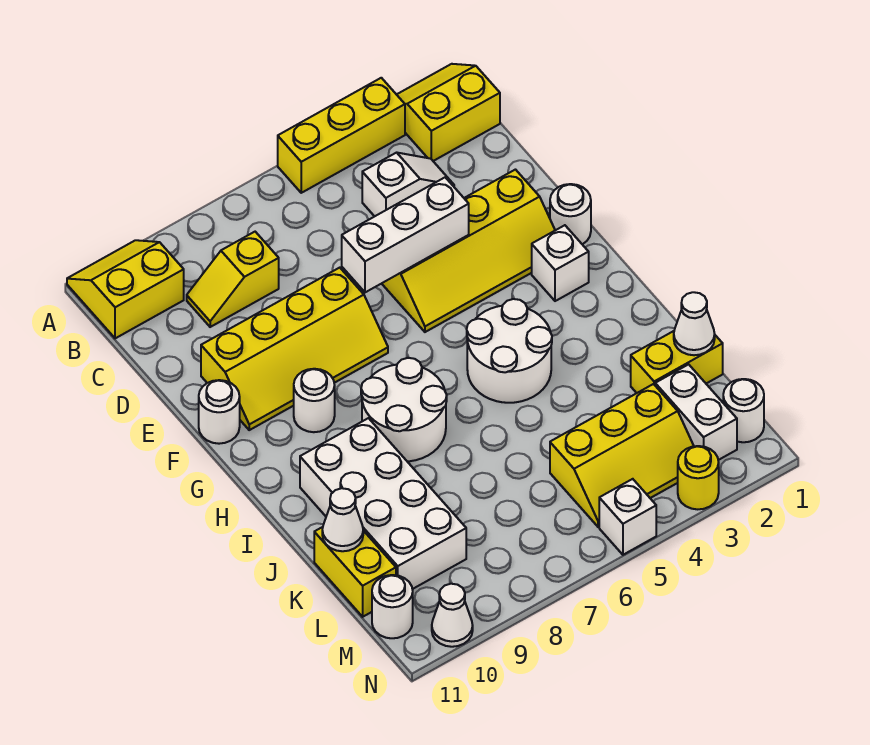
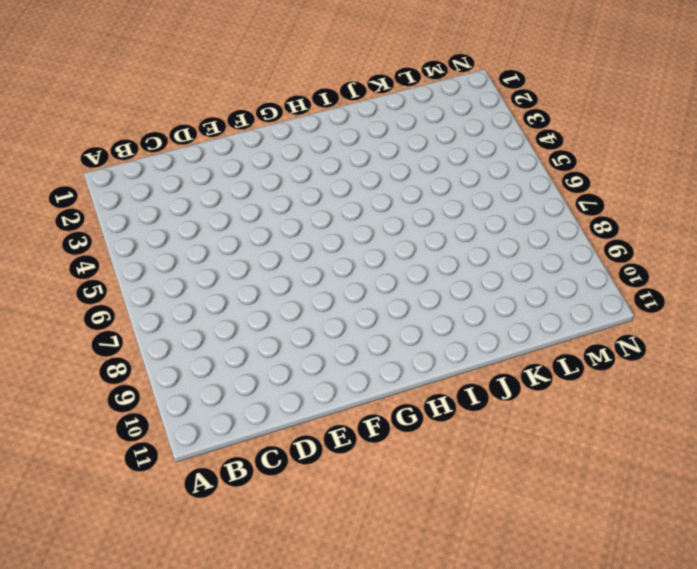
none -> yellow 2x2 slope [397,64,500,161]
none -> yellow 1x3 brick [278,78,405,193]
none -> yellow 2x2 slope [67,240,184,338]

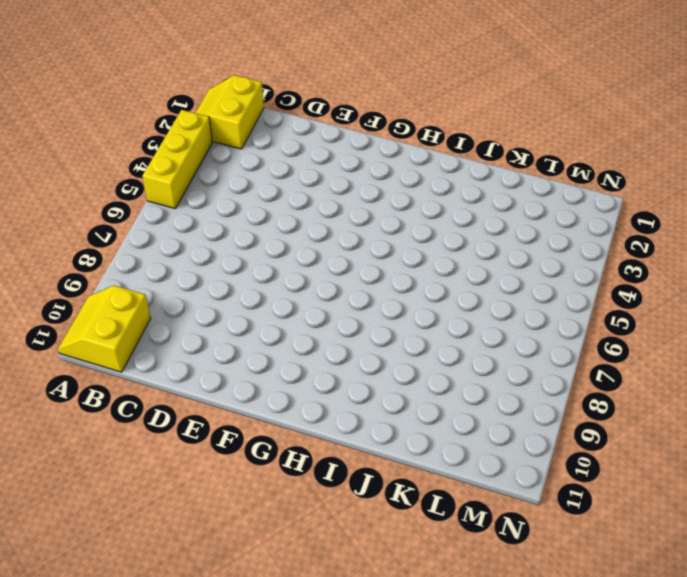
none -> white 1x2 slope [362,152,454,216]
none -> yellow 1x2 slope [187,232,279,327]
none -> yellow 2x4 slope [382,170,555,332]

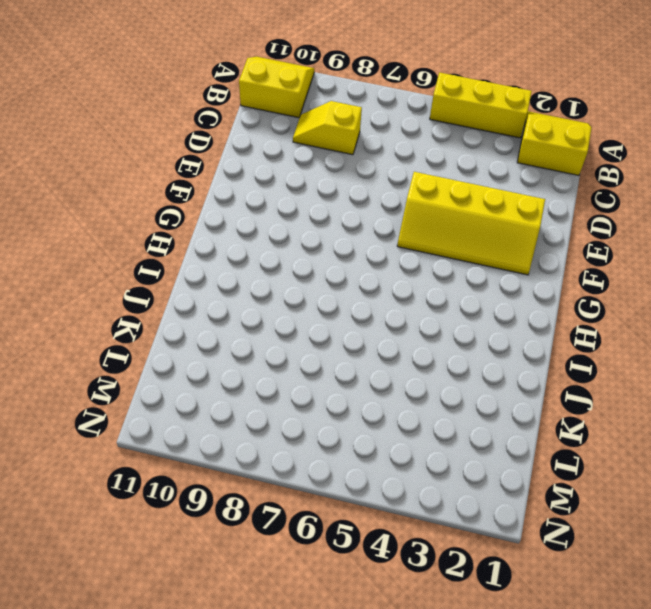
none -> white 1x2 slope [362,152,454,216]
none -> yellow 2x4 slope [201,268,388,430]
none -> white 1x1 round brick [550,184,591,244]

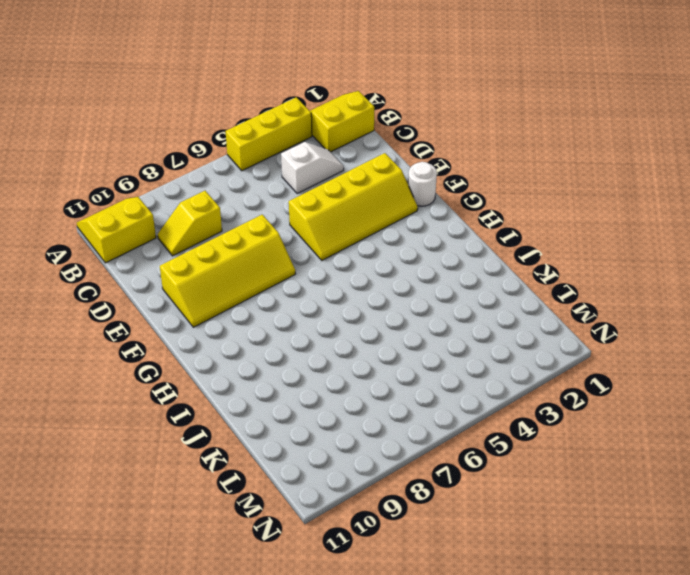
none -> white 1x1 round brick [199,380,240,444]
none -> white 1x1 brick [532,225,589,301]
none -> white 1x1 round brick [294,369,335,432]

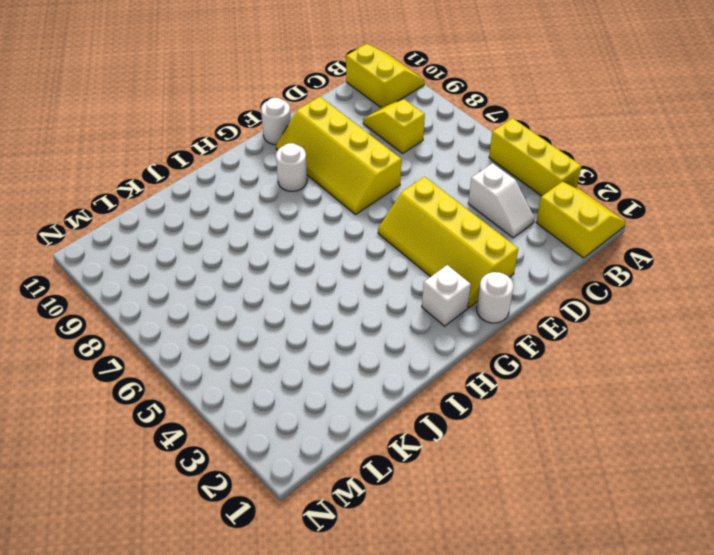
none -> white 2x2 round brick [467,299,552,403]
none -> white 2x2 round brick [361,358,447,461]
none -> white 2x4 brick [300,418,466,589]

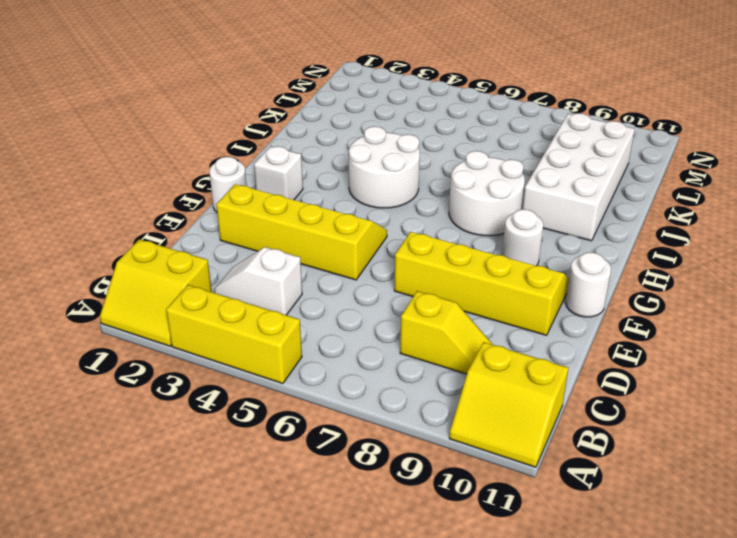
none -> yellow 1x2 brick [631,331,723,393]
none -> yellow 1x2 brick [314,527,396,617]
none -> white 1x2 brick [655,364,737,460]

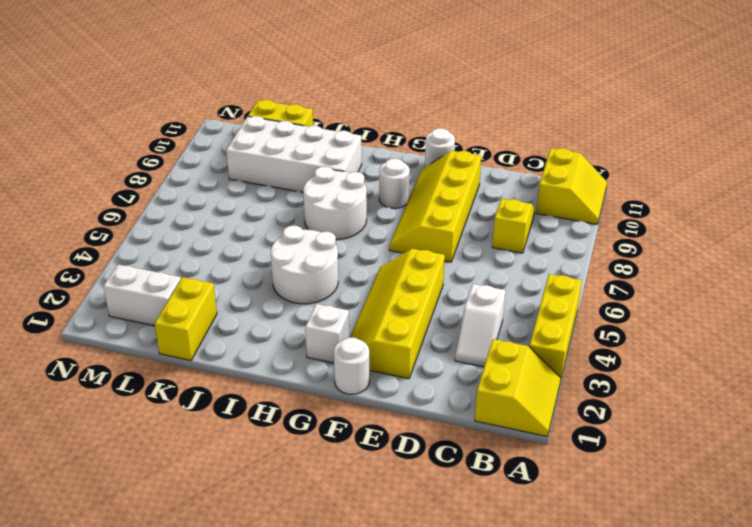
none -> yellow 2x3 slope [550,384,694,527]
none -> white 1x1 round brick [723,379,764,442]
none -> white 1x1 round brick [372,575,413,638]

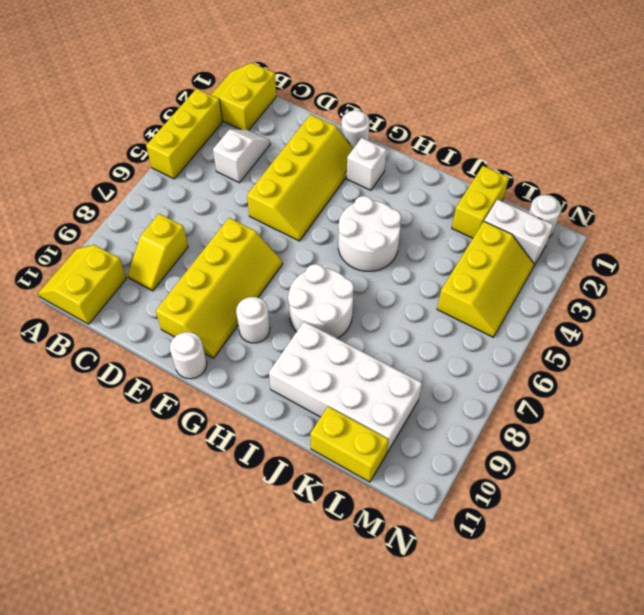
none -> white 1x1 round brick [372,575,413,638]
none -> yellow 1x1 round brick [678,446,719,509]
none -> white 1x1 brick [599,479,656,555]

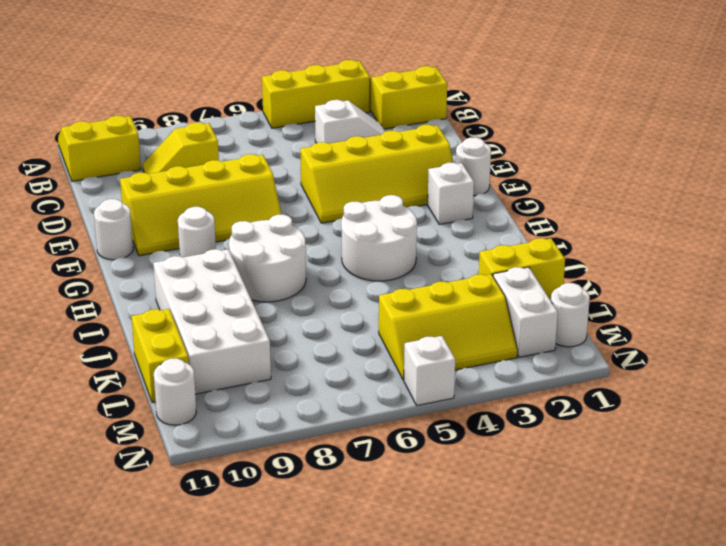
none -> yellow 1x1 round brick [678,446,719,509]
none -> white 1x1 cone [432,584,473,647]
none -> white 1x3 brick [342,177,469,292]

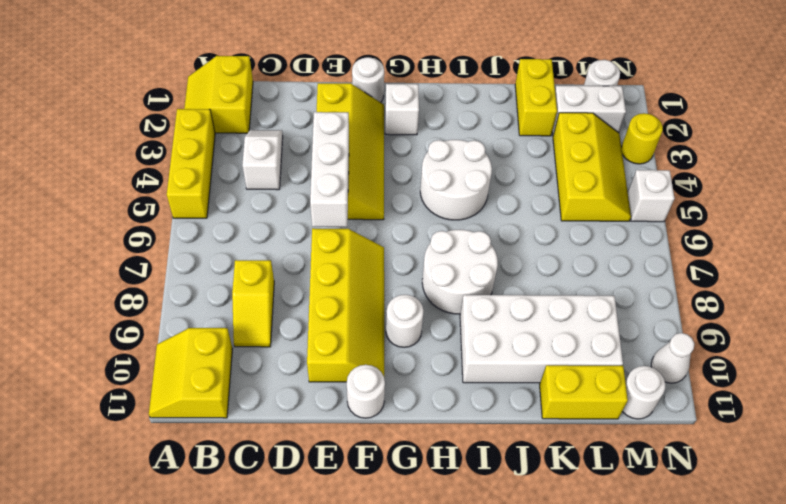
none -> white 1x1 cone [674,292,715,355]
none -> white 1x1 cone [322,488,363,551]

